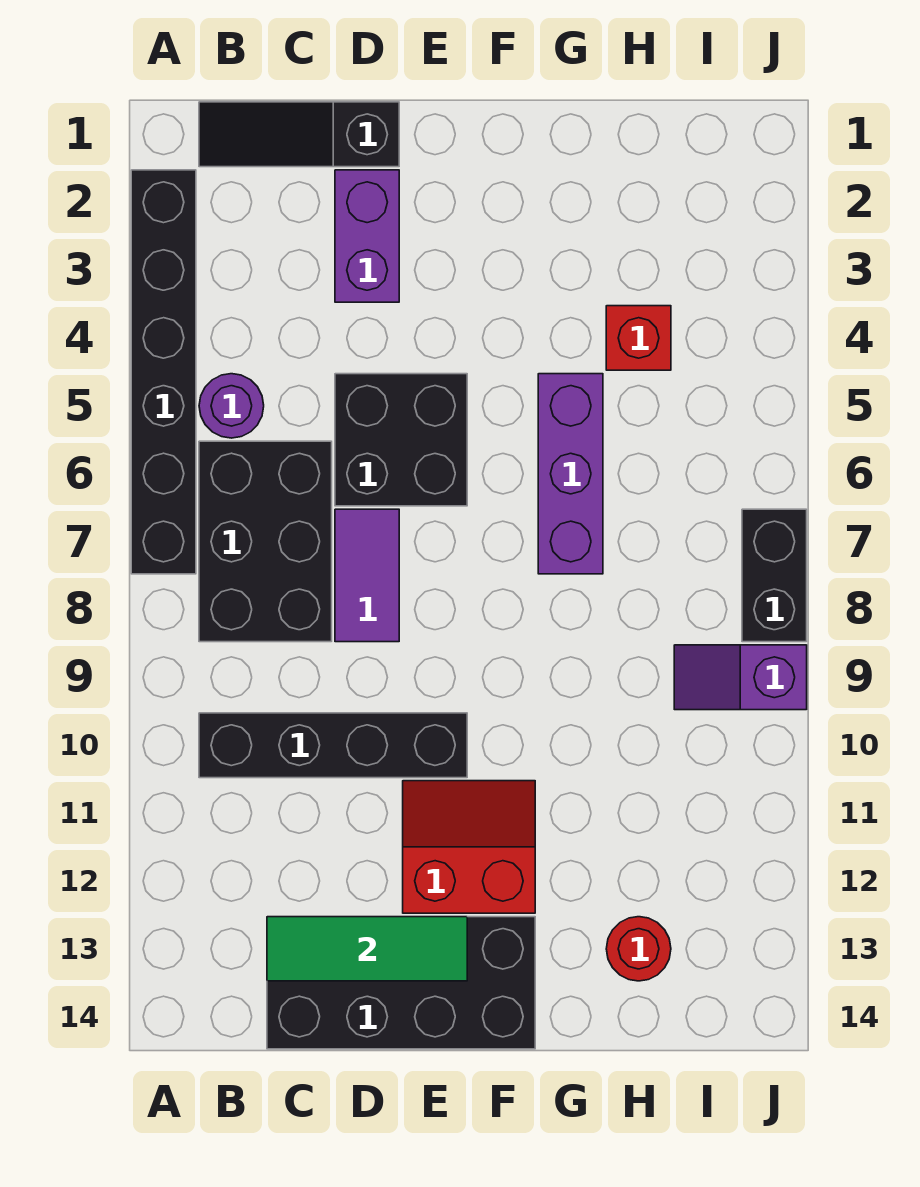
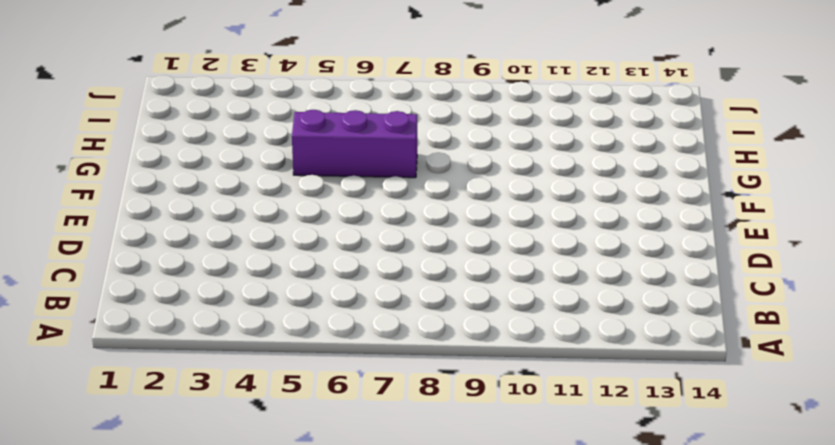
none -> black 1x6 brick [131,170,196,574]
none -> black 1x3 slope [199,102,399,167]
none -> purple 1x1 round brick [199,374,264,438]

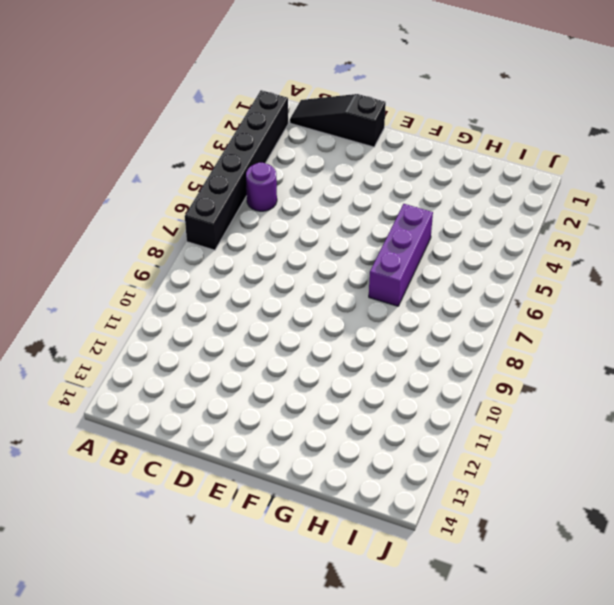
none -> black 2x3 brick [199,441,332,642]
none -> black 1x4 brick [199,713,467,778]
none -> black 2x4 brick [267,917,535,1049]

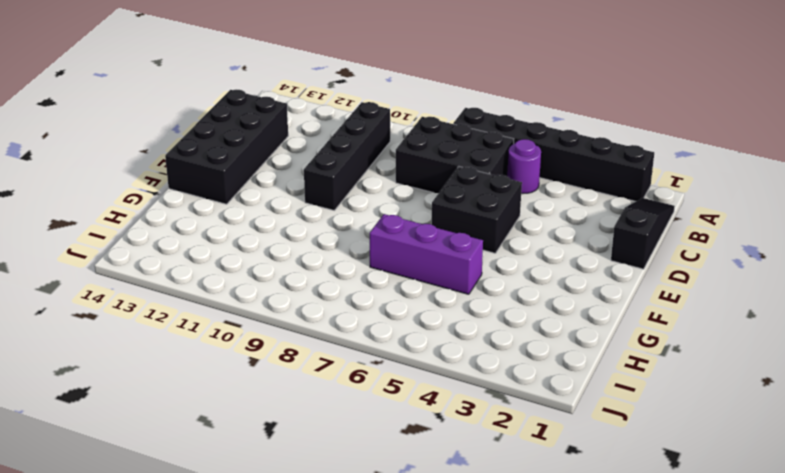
none -> purple 1x2 brick [335,170,399,302]
none -> purple 1x2 tile [335,509,399,642]
none -> red 2x2 slope [403,781,535,913]

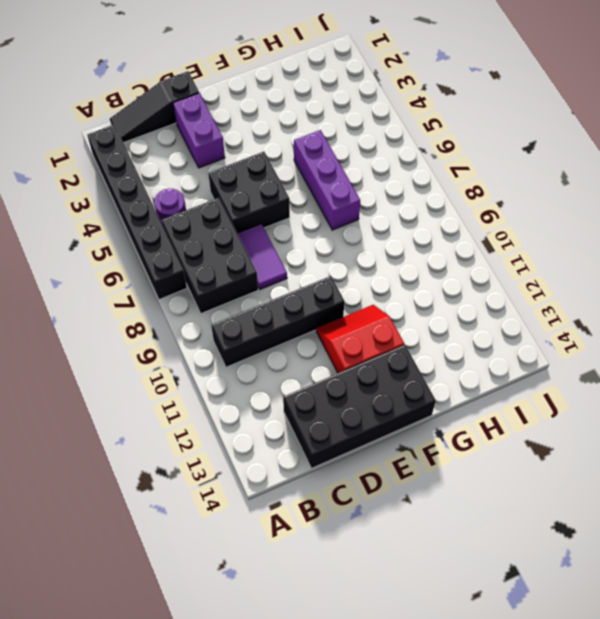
none -> red 1x1 brick [606,306,671,370]
none -> red 1x1 round brick [606,917,671,981]
none -> purple 1x2 slope [674,645,807,710]

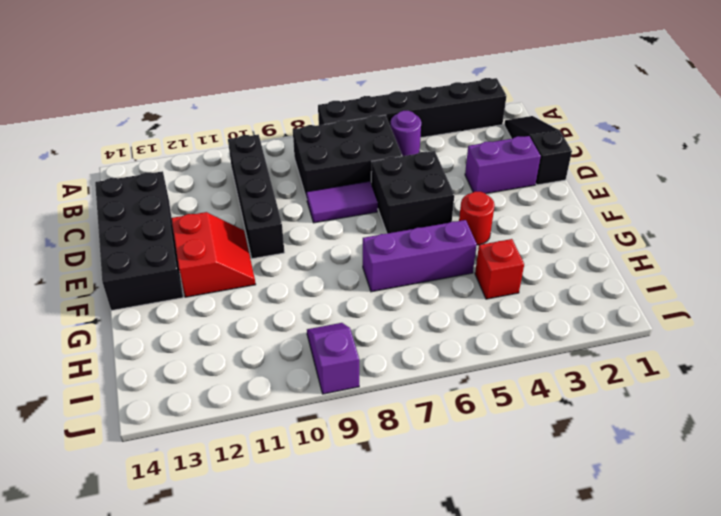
red 1x1 round brick [459,192,495,245] -> red 1x1 round brick moved to [606,917,671,981]
none -> black 1x2 brick [742,509,807,642]
none -> green 1x3 tile [267,917,467,981]

